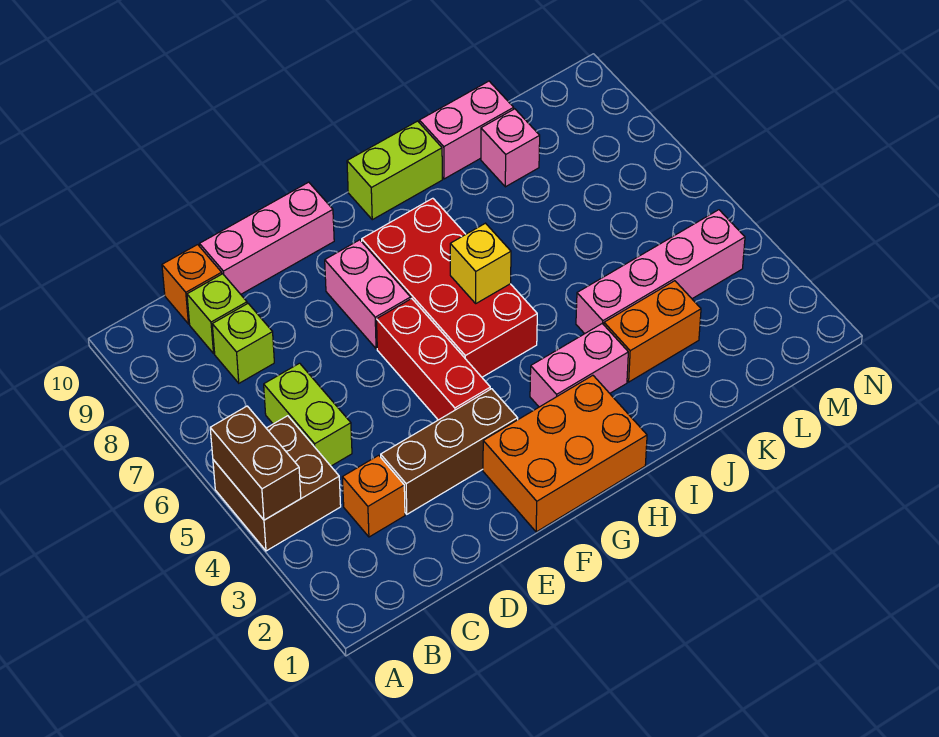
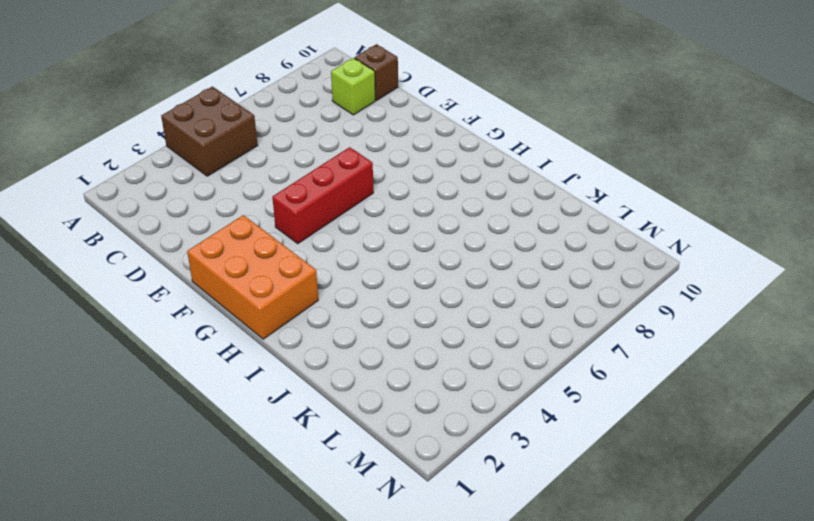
brown 1x1 brick [355,44,398,101] -> orange 1x1 brick [162,245,222,324]
none -> orange 1x1 brick [342,455,405,537]
none -> lime 1x2 brick [264,363,352,466]
none -> lime 1x1 brick [212,304,274,383]

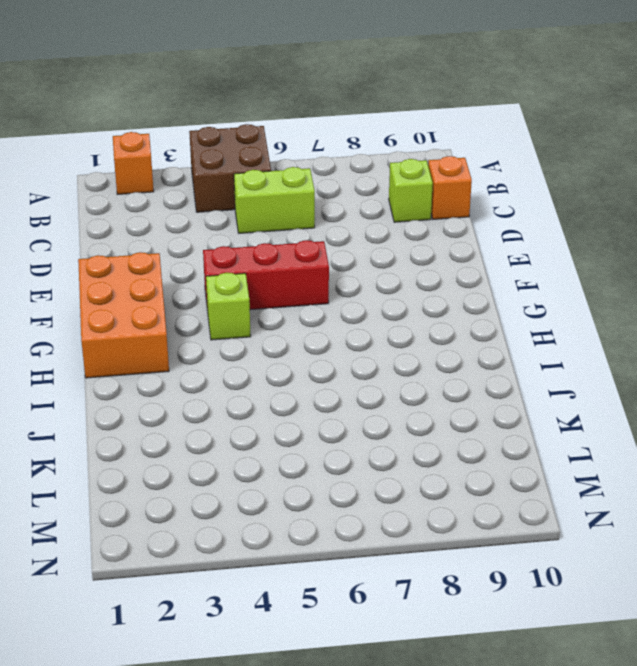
orange 1x1 brick [113,132,154,194] -> orange 1x1 brick moved to [342,455,405,537]
lime 1x1 brick [206,273,251,340] -> lime 1x1 brick moved to [212,304,274,383]
none -> brown 1x3 brick [381,389,518,514]
none -> pink 1x3 brick [200,182,334,294]
none -> pink 1x2 brick [325,240,411,349]

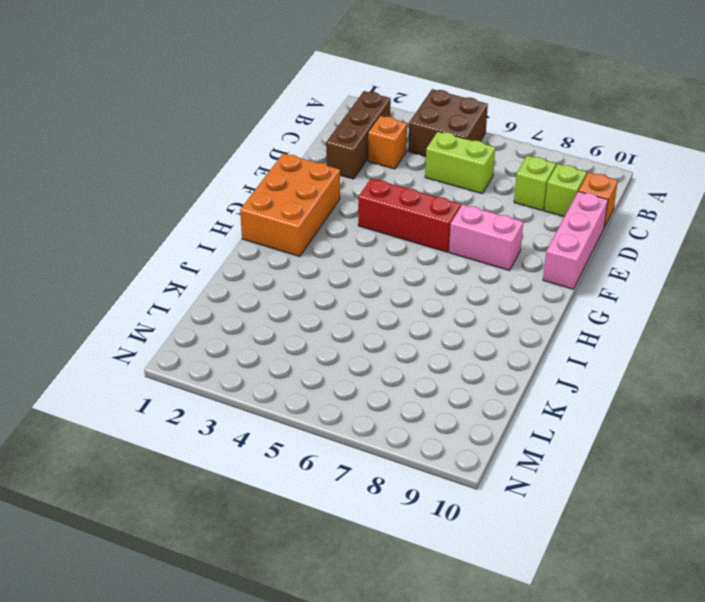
brown 1x3 brick [326,91,391,179] -> brown 1x3 brick moved to [381,389,518,514]
none -> red 2x4 brick [362,198,537,377]
none -> pink 1x2 brick [530,323,628,407]
none -> lime 1x2 brick [347,121,442,220]

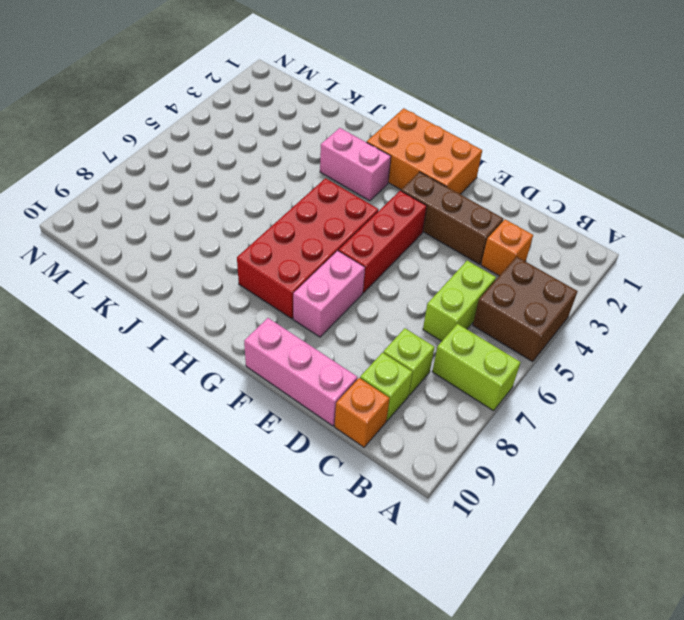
lime 1x2 brick [432,324,520,411] -> lime 1x2 brick moved to [347,121,442,220]
none -> orange 1x2 brick [604,281,701,382]
none -> pink 1x4 brick [576,210,745,334]
none -> pink 1x2 brick [419,81,514,179]

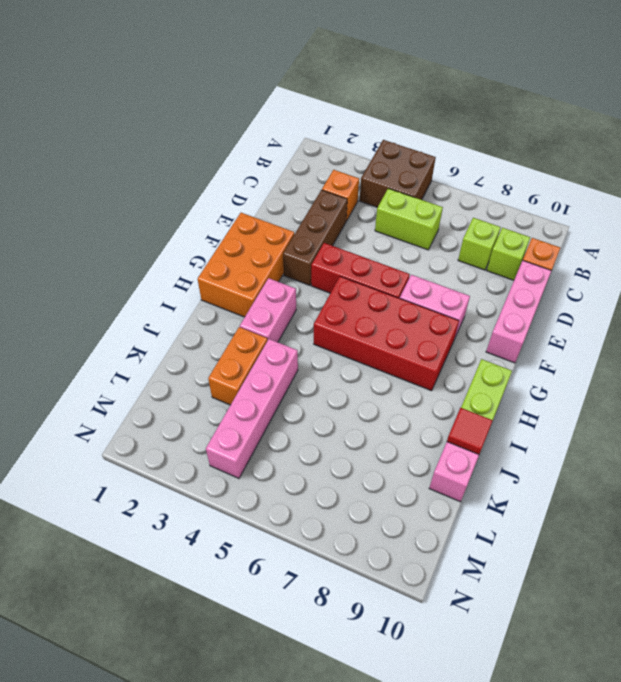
red 1x1 tile [447,408,493,454] -> none
none -> pink 1x1 brick [481,109,540,187]
none -> brown 1x2 brick [210,406,301,520]
none -> yellow 1x1 brick [450,223,511,303]

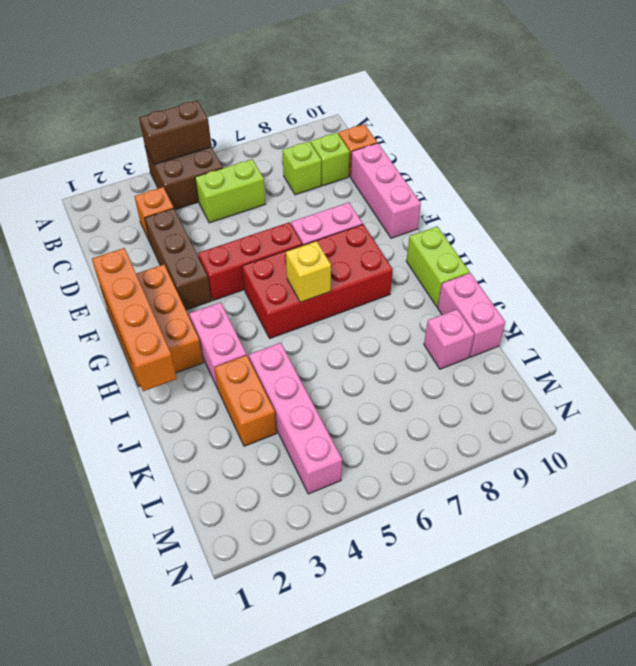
orange 1x4 brick [92,248,177,391] -> none

